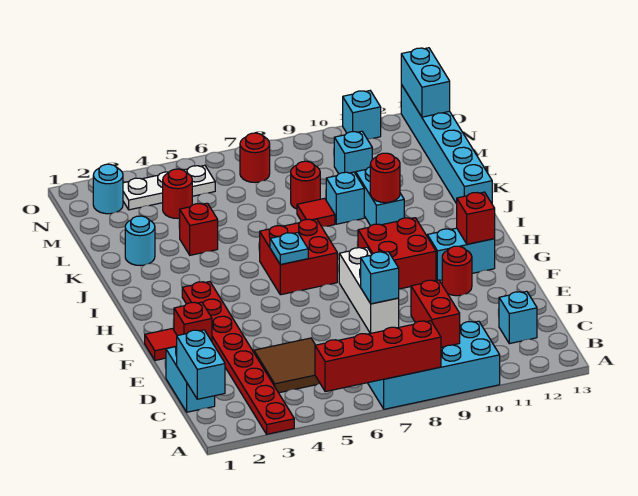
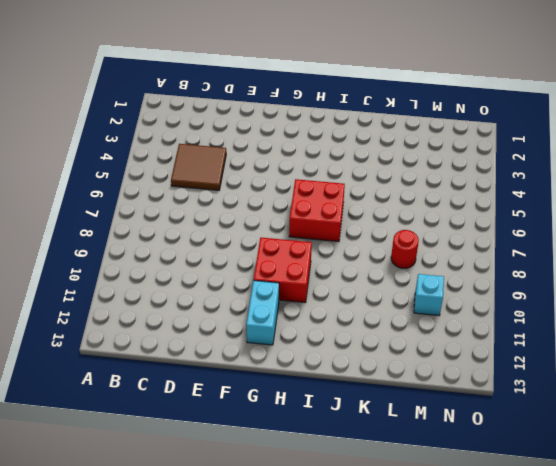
none -> red 1x8 plate [182,282,294,434]
none -> cyan 2x4 brick [368,321,500,409]
none -> cyan 1x2 brick [166,347,215,412]
none -> cyan 1x1 brick [499,291,537,344]

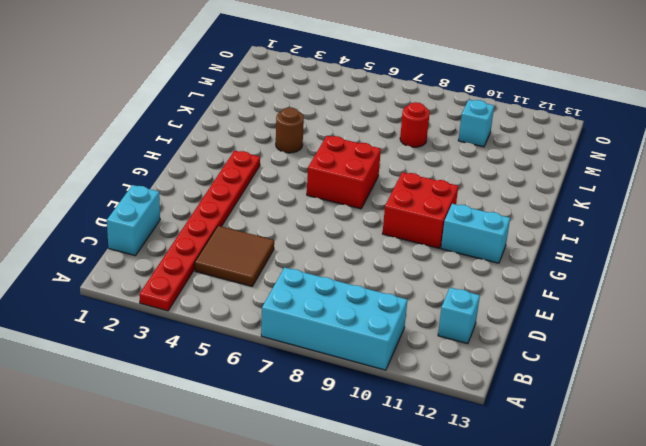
brown 1x1 round brick [276,108,304,153] -> none
none -> white 1x3 brick [339,247,399,333]
none -> red 1x1 tile [145,329,177,360]
none -> red 1x1 brick [174,302,212,341]
none -> red 1x1 round brick [442,246,472,296]

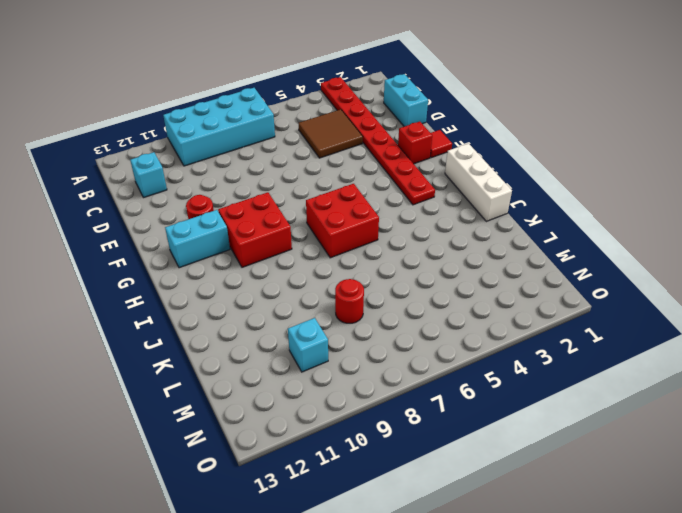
white 1x3 brick [445,144,512,221] -> white 1x3 brick moved to [339,247,399,333]
none -> cyan 1x2 brick [356,167,404,226]
none -> cyan 1x6 brick [401,85,492,204]
none -> cyan 1x1 round brick [125,216,155,266]
none -> red 1x1 brick [180,203,218,255]

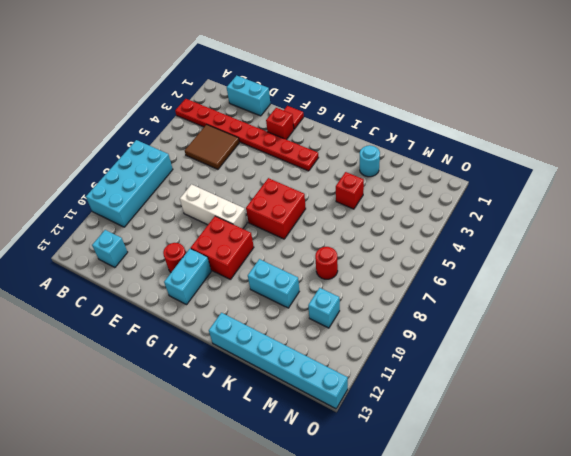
none -> red 1x1 tile [297,198,335,227]
none -> cyan 1x1 brick [326,172,364,224]
none -> red 1x1 round brick [163,169,192,218]
none -> cyan 1x1 round brick [93,164,123,214]

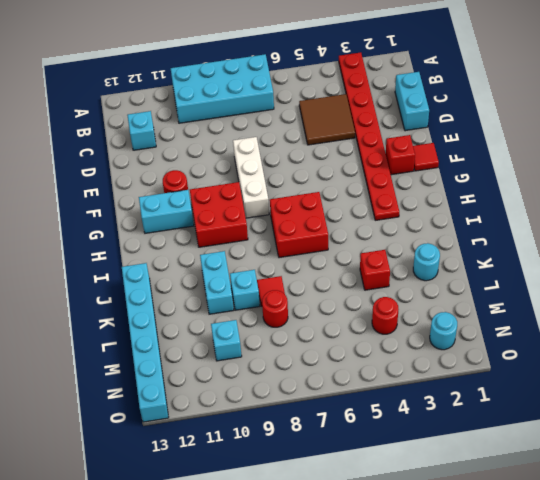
none -> white 1x3 plate [123,165,215,210]
none -> red 1x1 round brick [240,133,270,183]
none -> cyan 1x1 brick [343,91,381,139]
none -> red 1x4 brick [315,321,441,392]

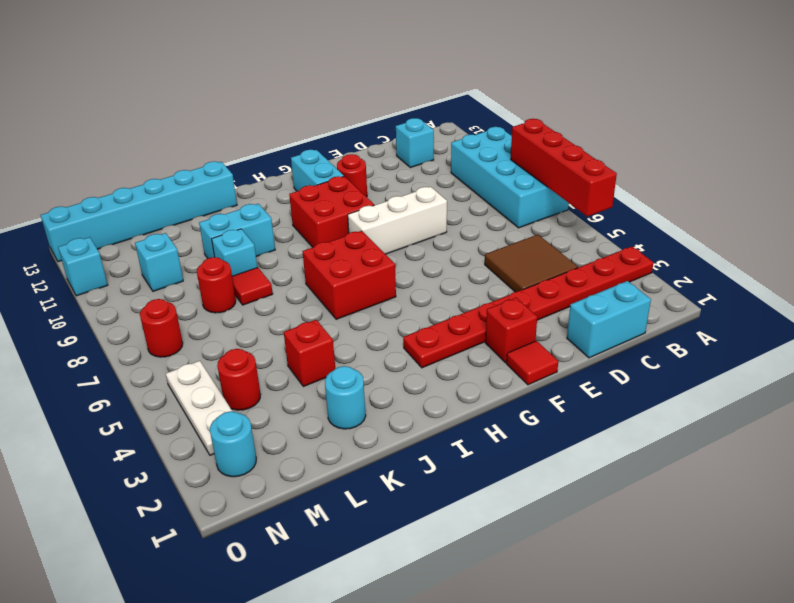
none -> cyan 1x2 brick [176,330,225,399]
none -> red 1x2 brick [411,280,460,347]
none -> cyan 1x1 brick [361,252,399,304]
none -> red 1x1 brick [457,192,495,244]

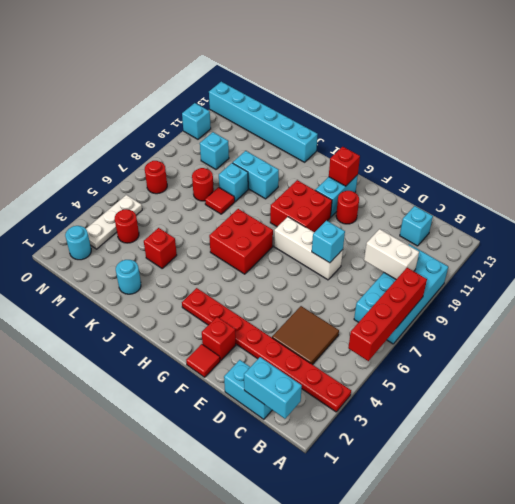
white 1x2 brick [364,229,419,279] -> red 1x2 brick [411,280,460,347]
none -> cyan 1x1 plate [270,233,308,265]
none -> red 1x1 round brick [370,153,400,203]
none -> cyan 1x2 brick [401,48,450,117]

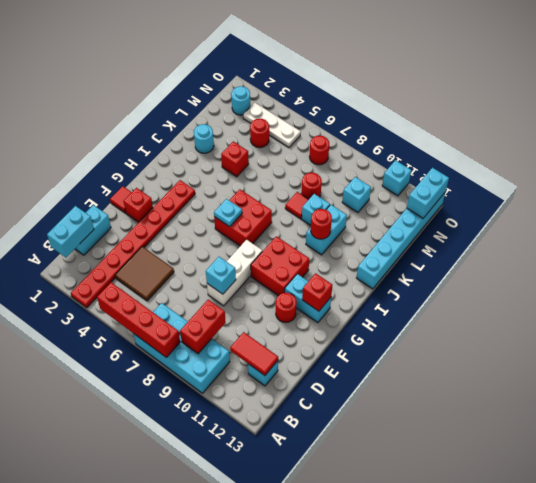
red 1x2 tile [230,332,278,375] -> none

